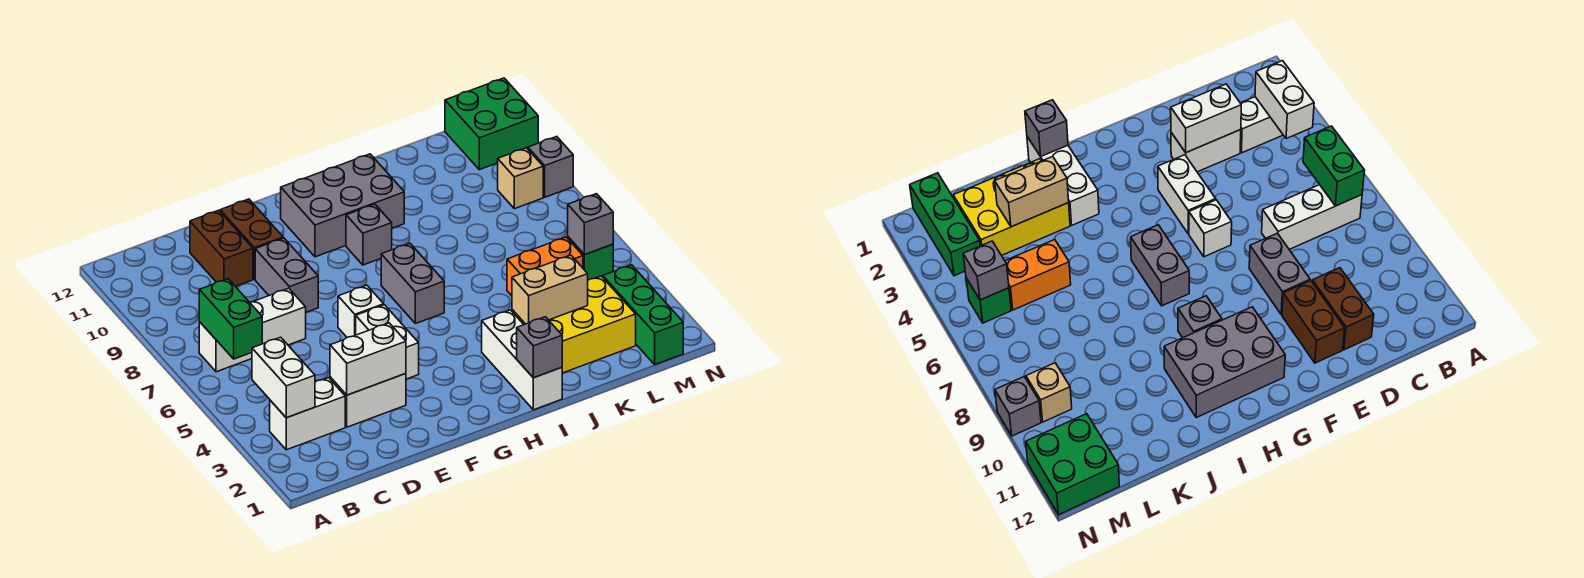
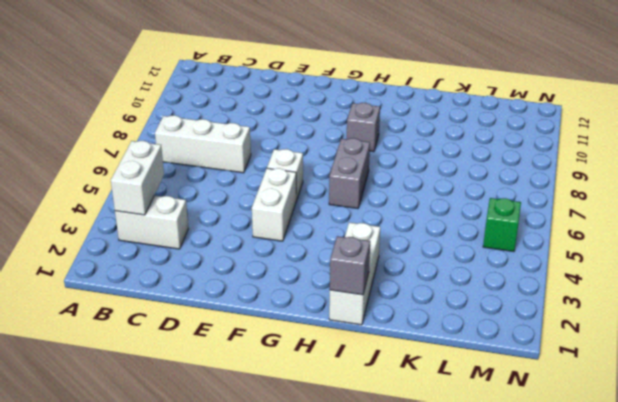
none -> white 1x2 brick [330,374,406,427]
none -> brown 1x2 brick [190,210,253,287]
none -> grey 1x2 brick [255,238,318,312]

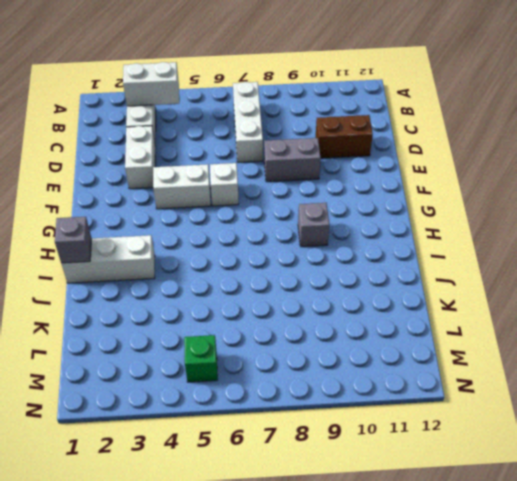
none -> brown 1x2 brick [220,199,283,279]
none -> grey 2x3 brick [281,154,404,257]
none -> grey 1x2 brick [381,243,444,324]

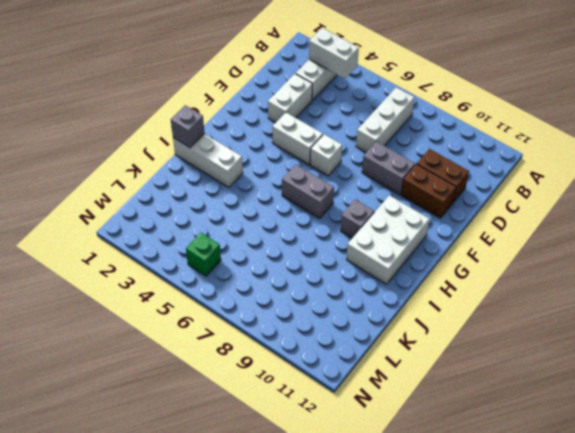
white 2x3 brick [346,195,430,284] -> grey 2x3 brick [281,154,404,257]
none -> yellow 2x3 brick [512,276,636,373]
none -> orange 1x2 brick [507,237,583,296]
none -> green 1x3 brick [603,265,683,364]

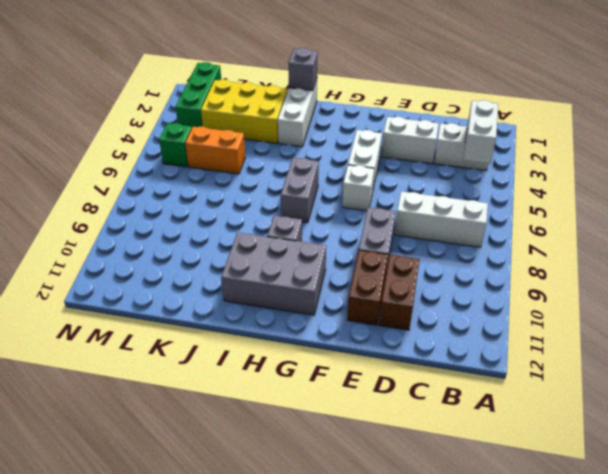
none -> tan 1x1 brick [498,148,543,209]
none -> green 2x2 brick [445,78,538,170]
none -> grey 1x1 brick [528,137,573,197]

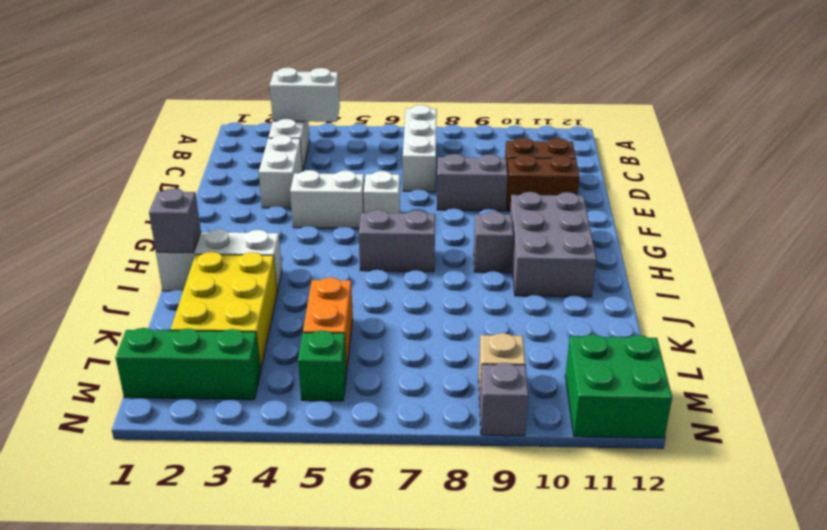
none -> green 1x2 brick [199,279,262,359]
none -> white 1x2 brick [330,323,406,395]
none -> tan 1x2 brick [512,255,588,324]

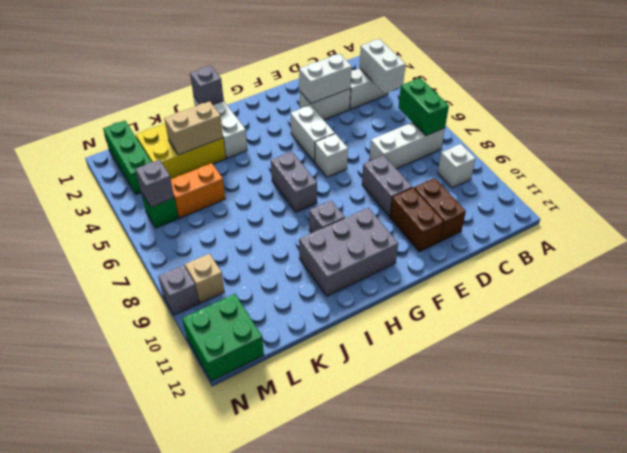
white 1x1 brick [438,144,476,188] -> none

